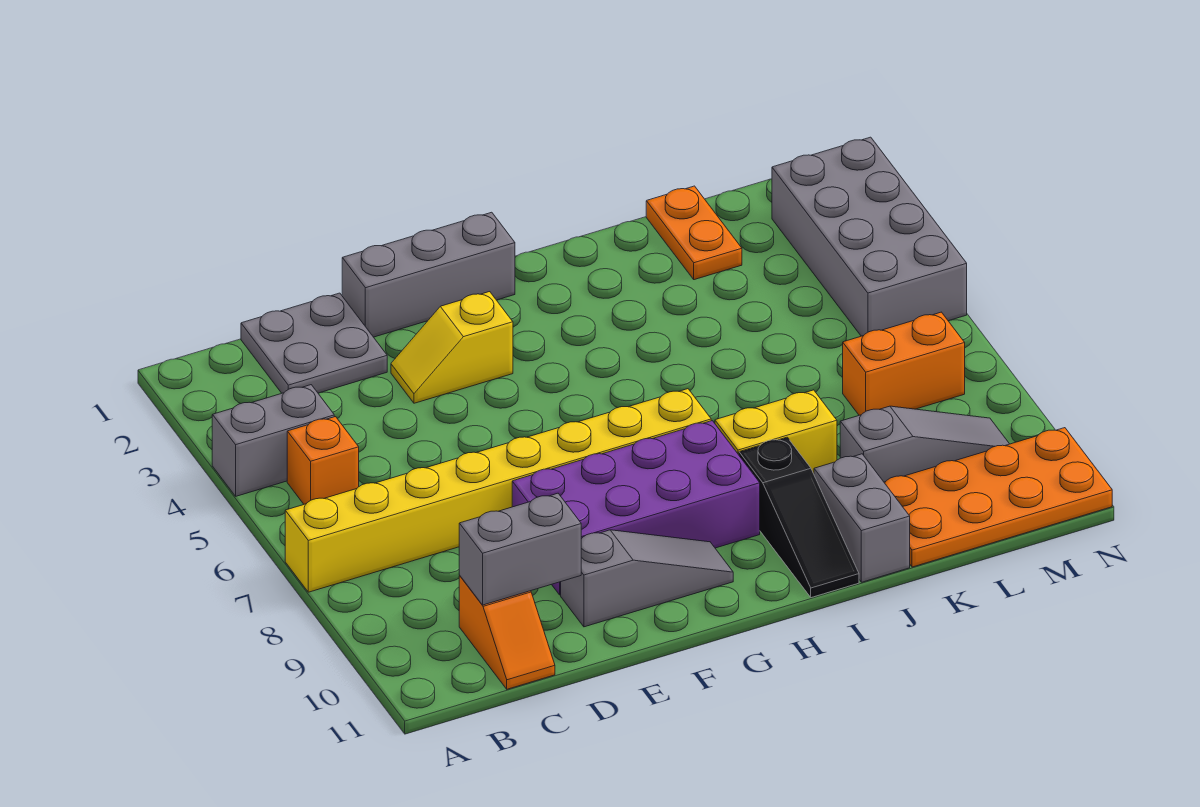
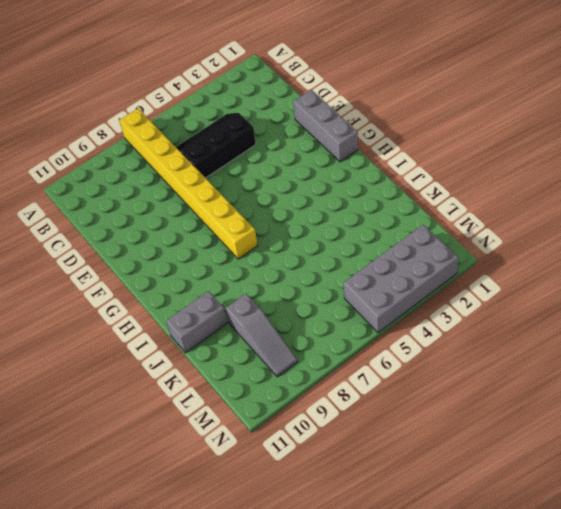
black 2x3 slope [176,113,256,178] -> none
none -> grey 1x2 brick [212,385,334,496]
none -> orange 1x1 brick [287,417,359,504]
none -> grey 2x2 plate [241,293,387,393]

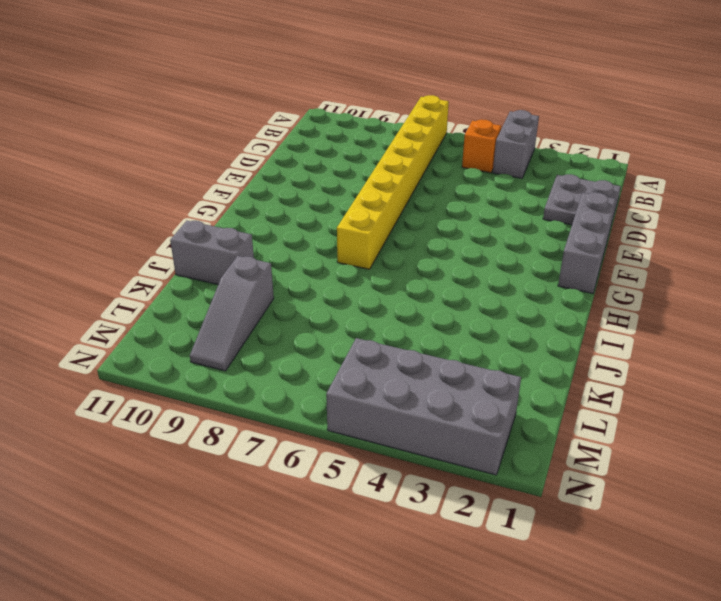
none -> orange 1x2 slope [459,576,555,689]
none -> yellow 1x2 slope [391,292,513,403]
none -> purple 2x4 brick [512,421,760,595]

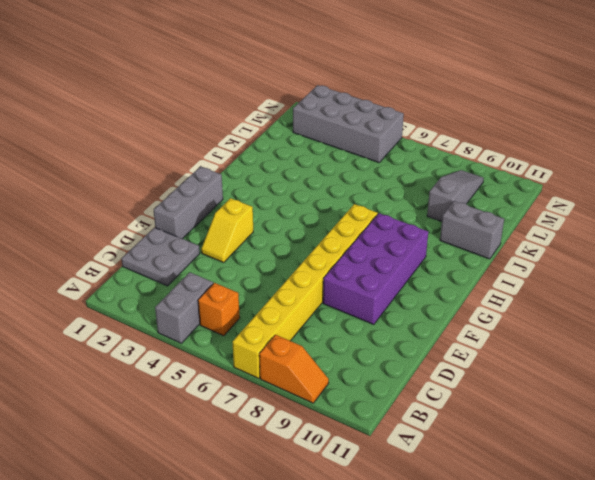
orange 1x2 slope [259,335,329,403] -> orange 1x2 slope moved to [459,576,555,689]
none -> grey 1x3 slope [561,530,733,627]
none -> yellow 1x2 brick [715,390,837,474]
none -> black 1x3 slope [739,437,859,598]

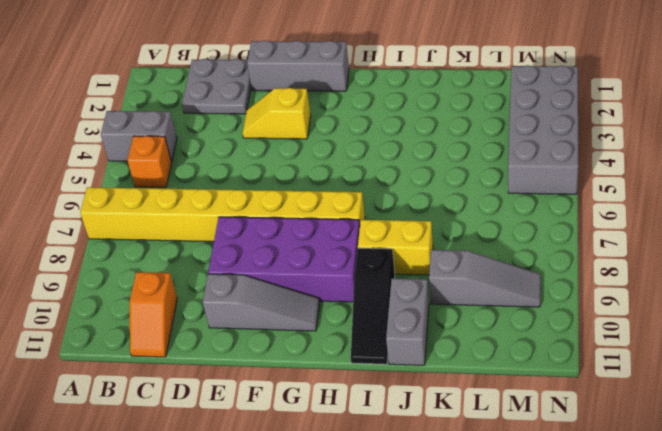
none -> orange 1x2 plate [646,186,742,280]
none -> orange 2x4 plate [884,428,1112,567]
none -> orange 1x2 brick [843,312,965,415]

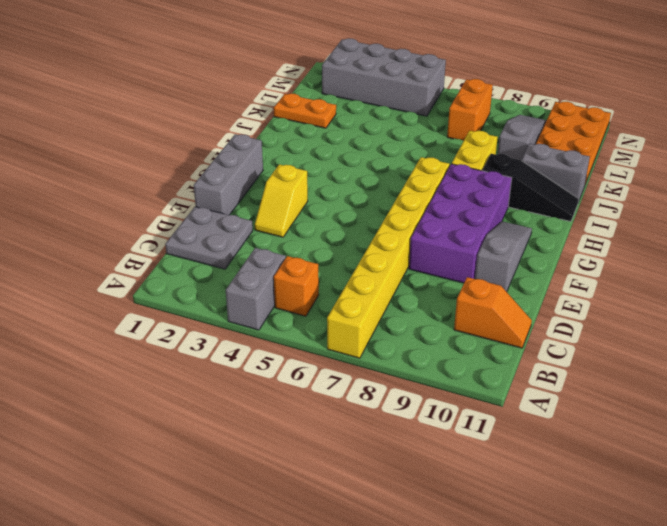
none -> grey 1x2 brick [459,493,581,605]

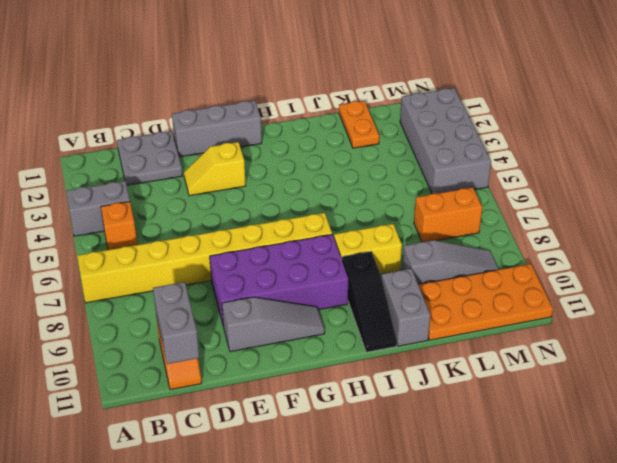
grey 1x2 brick [153,282,199,364] -> grey 1x2 brick turned to [459,493,581,605]

